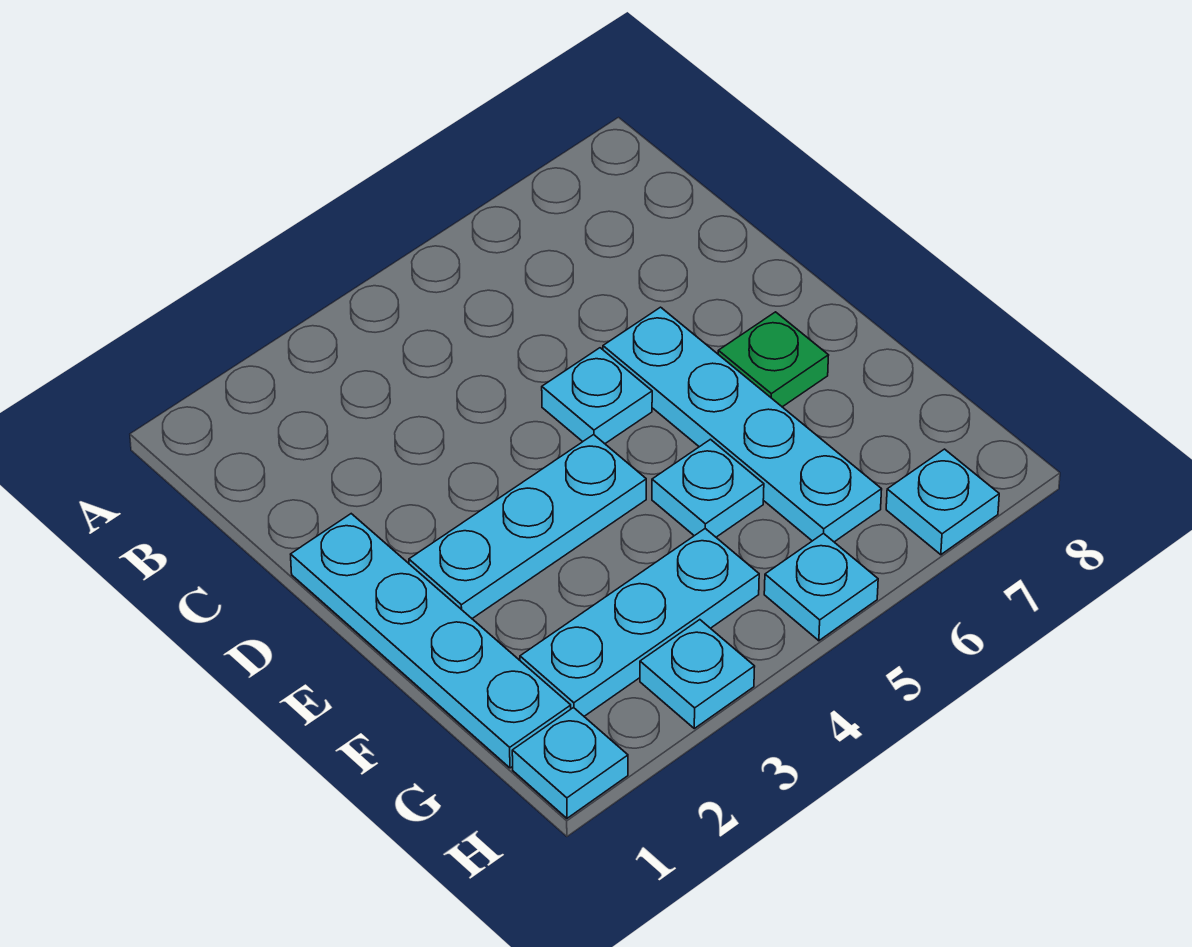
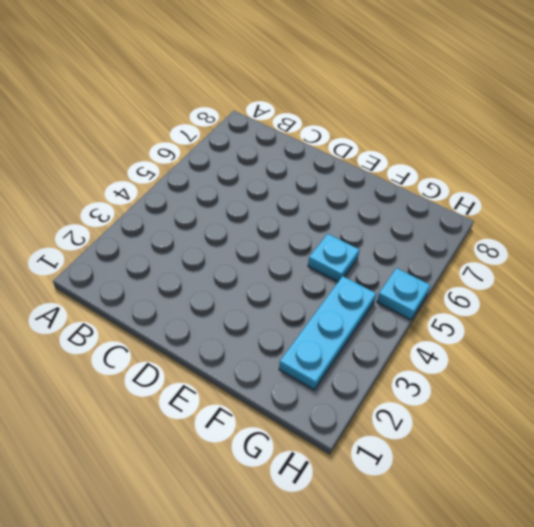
none -> cyan 1x4 plate [291,514,571,768]
none -> cyan 1x1 plate [542,348,652,444]

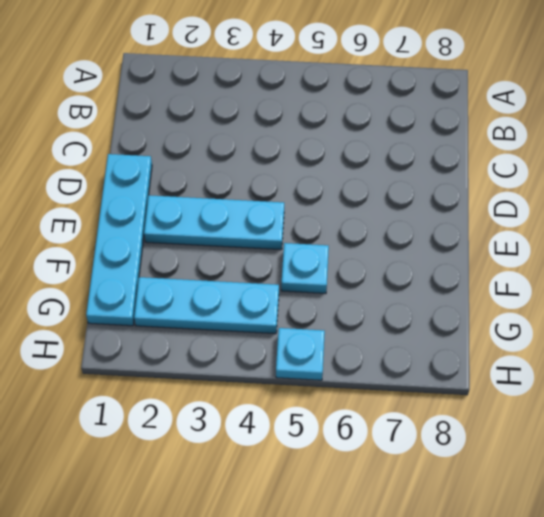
none -> cyan 1x1 plate [542,348,652,444]
none -> cyan 1x4 plate [603,307,882,542]

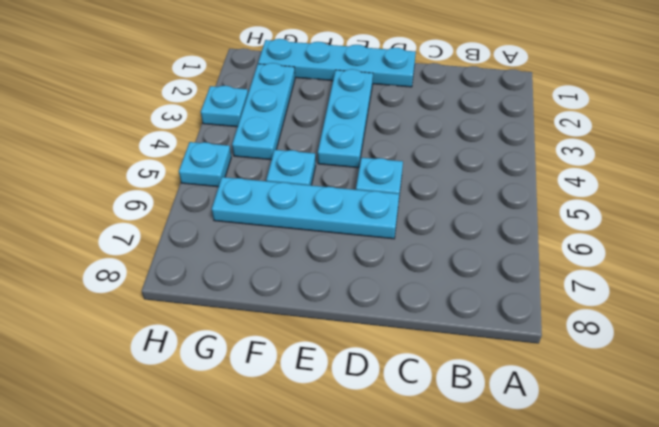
none -> green 1x1 plate [718,312,829,407]
none -> cyan 1x1 plate [512,708,628,818]

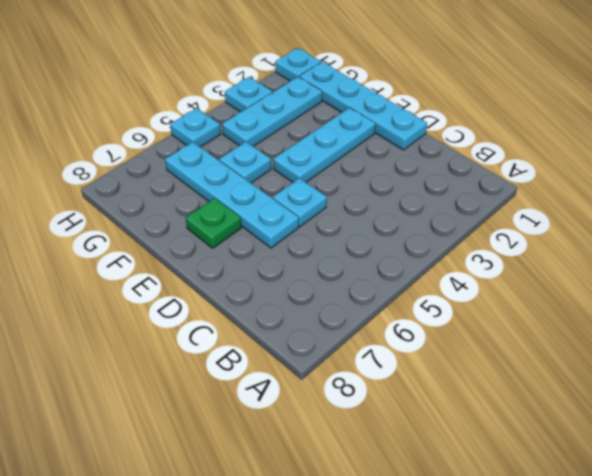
none -> cyan 1x1 plate [886,449,999,555]

